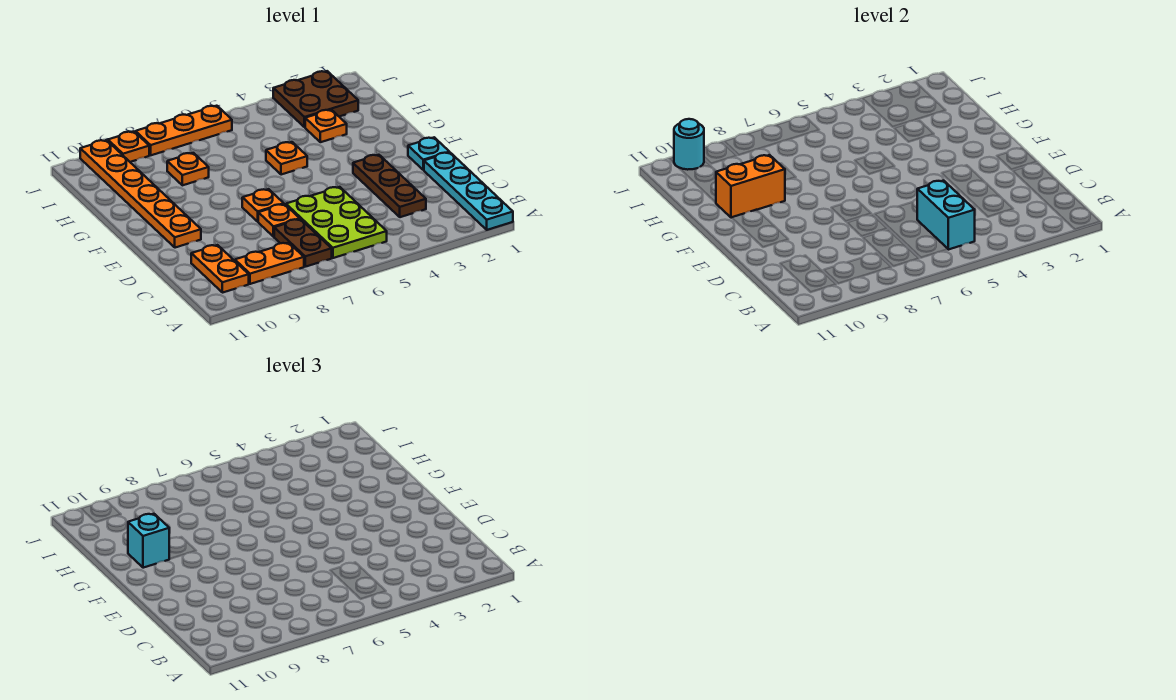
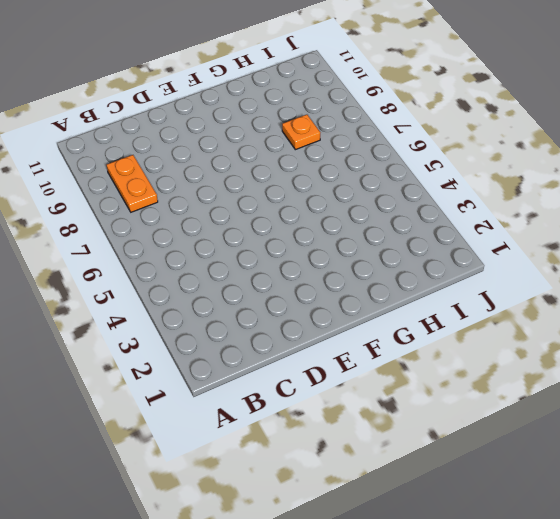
none -> cyan 1x4 plate [424,152,513,230]
none -> lime 2x3 plate [286,187,387,258]
none -> brown 1x2 plate [274,219,332,267]

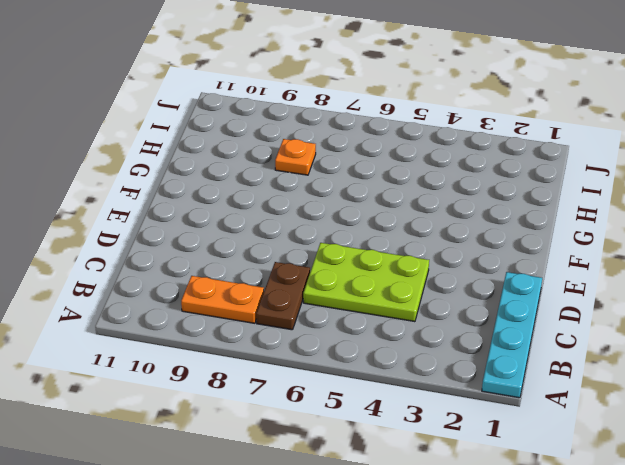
lime 2x3 plate [303,243,429,322] -> lime 2x3 plate turned to [286,187,387,258]
none -> orange 1x2 plate [191,245,249,293]
none -> brown 1x3 plate [353,155,426,217]
none -> orange 1x1 plate [258,204,300,237]

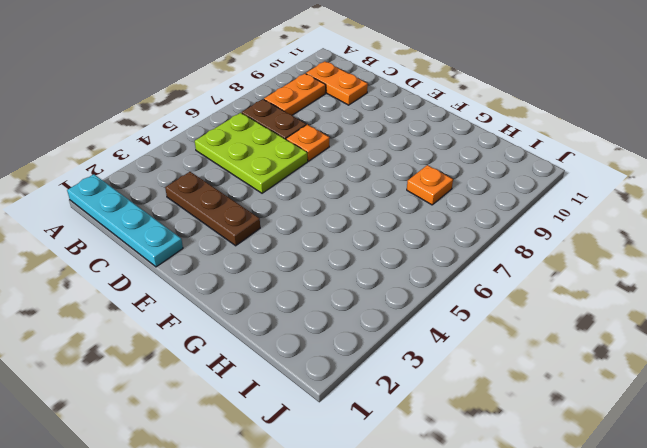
none -> cyan 1x1 plate [408,137,449,170]
none -> orange 1x1 plate [242,189,284,222]
none -> orange 1x6 plate [80,140,201,248]

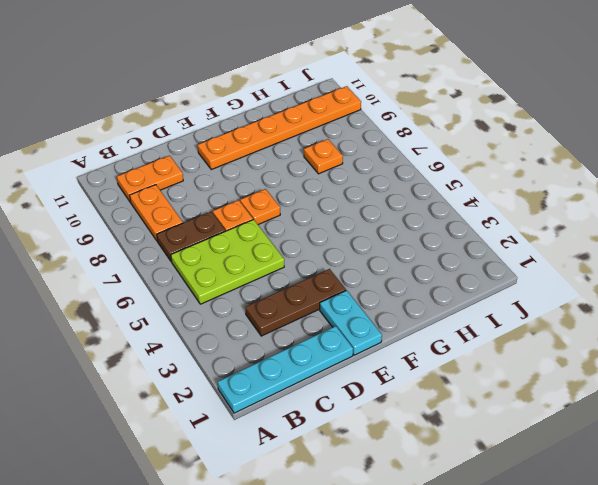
cyan 1x2 plate [320,290,382,355] -> cyan 1x1 plate [408,137,449,170]
none -> orange 1x1 plate [266,142,307,175]
none -> orange 1x1 plate [305,110,347,142]
none -> brown 2x2 plate [273,71,358,127]

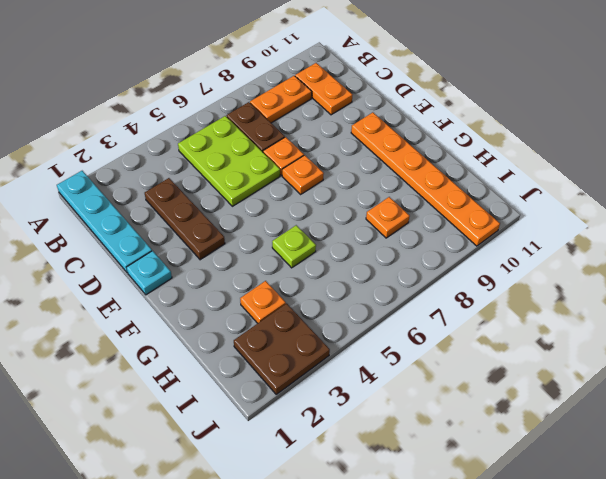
lime 1x1 plate [272,225,316,268] -> orange 1x1 plate [266,142,307,175]
none -> orange 1x3 plate [136,106,232,155]
none -> orange 1x1 plate [108,132,149,162]
none -> cyan 1x2 brick [917,180,975,250]

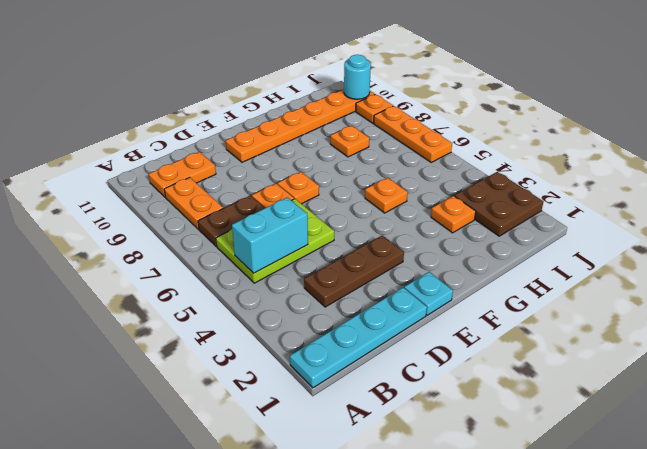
none -> orange 1x2 brick [716,155,785,218]
none -> cyan 1x1 brick [128,514,169,568]

